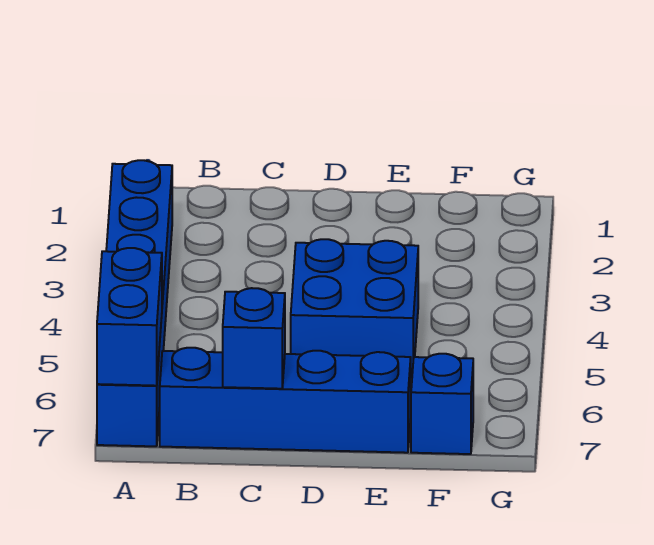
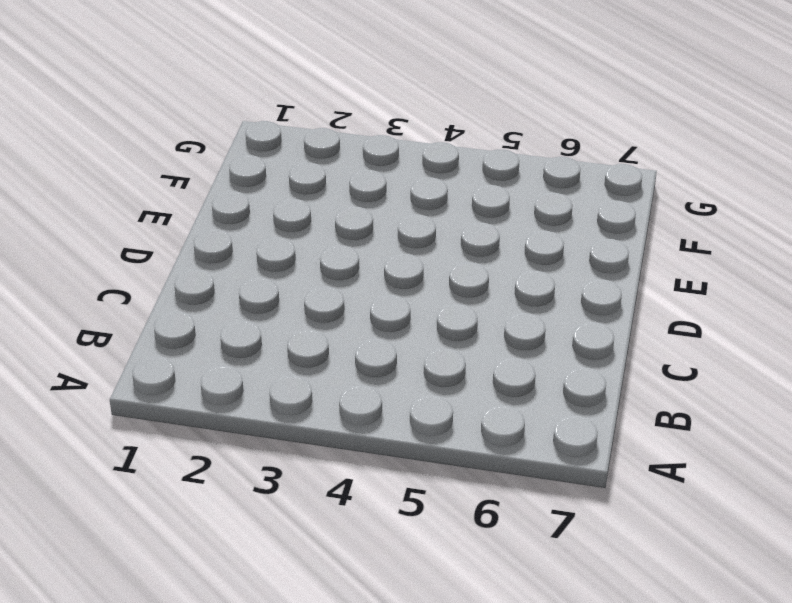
none -> blue 1x6 brick [97,160,172,446]
none -> blue 1x4 brick [160,348,411,453]

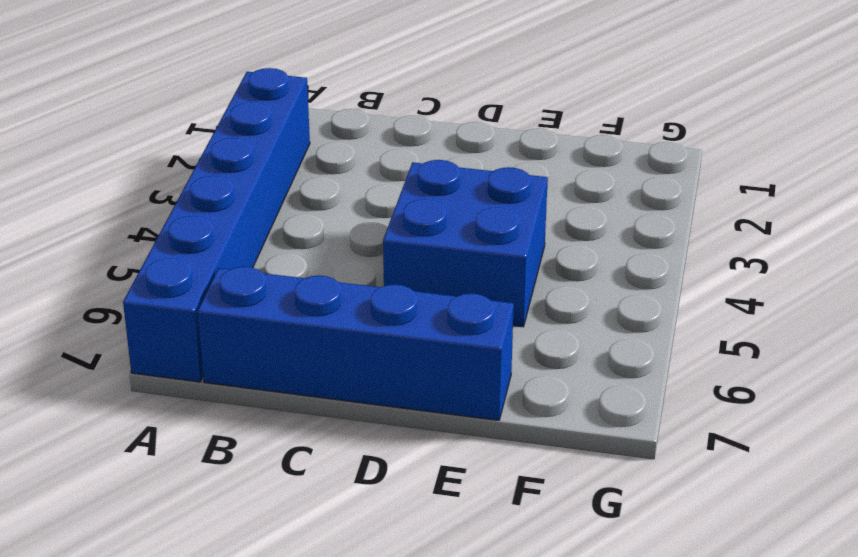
none -> blue 1x1 brick [411,354,473,454]
none -> blue 1x2 brick [97,248,162,386]

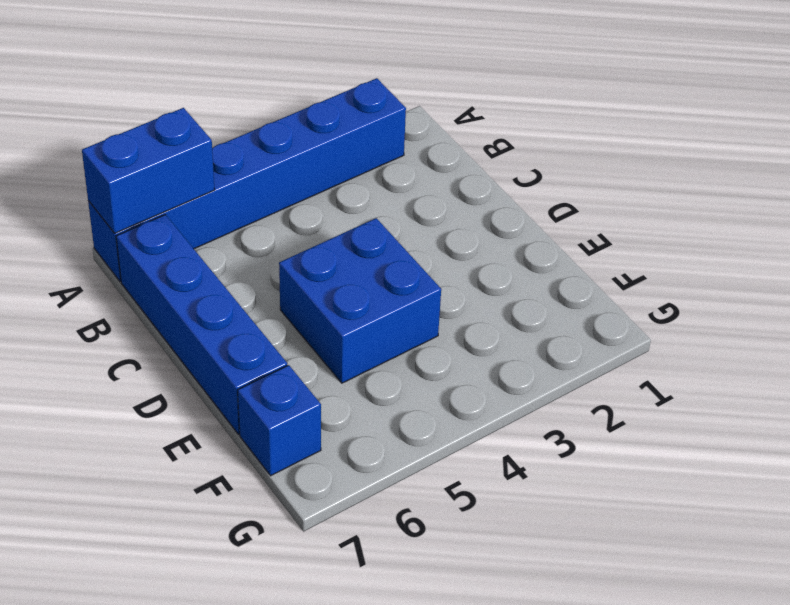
none -> blue 1x1 brick [223,288,285,389]

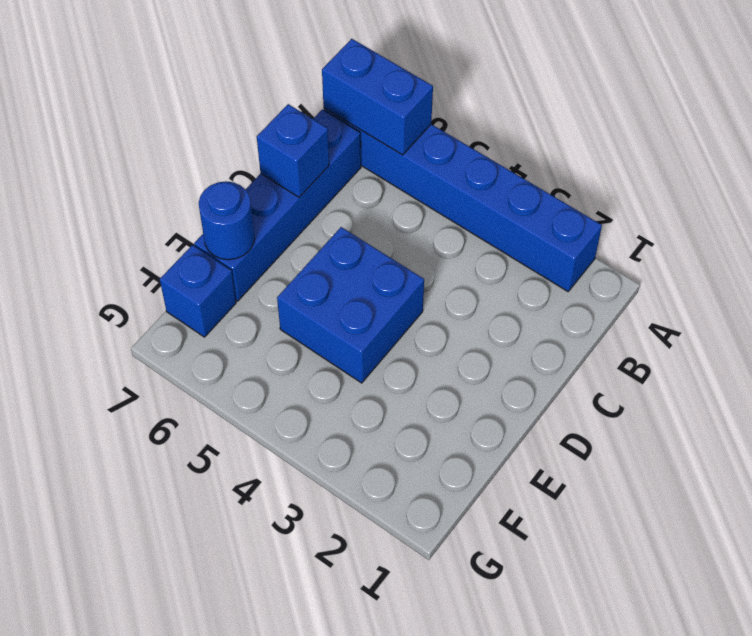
blue 1x1 round brick [199,181,255,260] -> none

